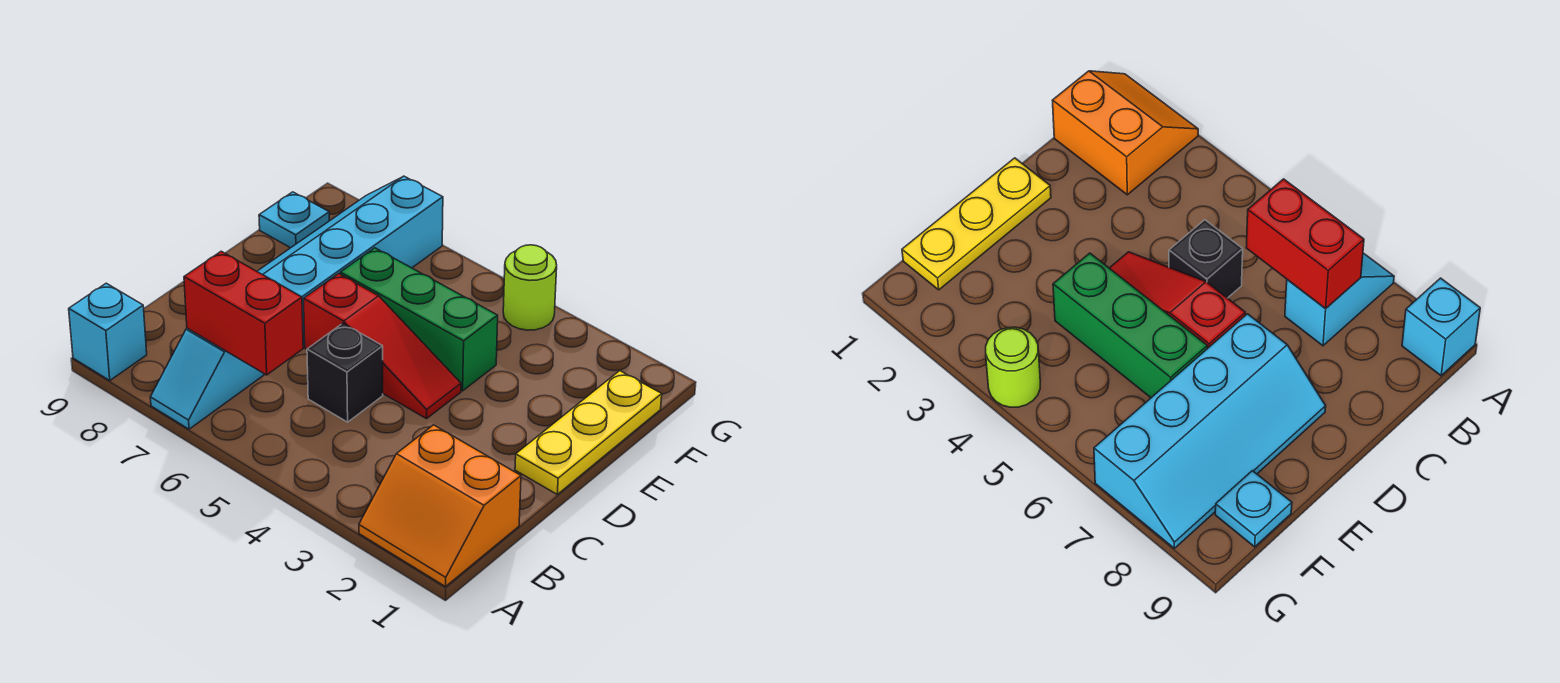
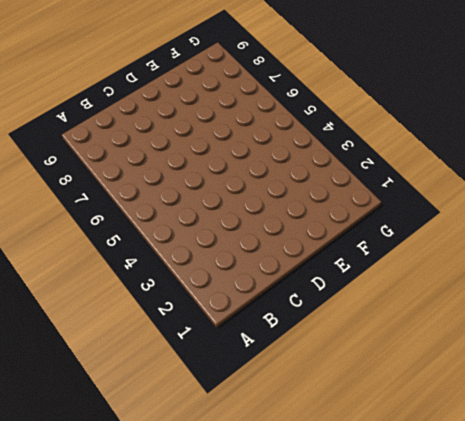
none -> orange 2x2 slope [359,425,521,587]
none -> cyan 1x2 slope [150,328,264,429]

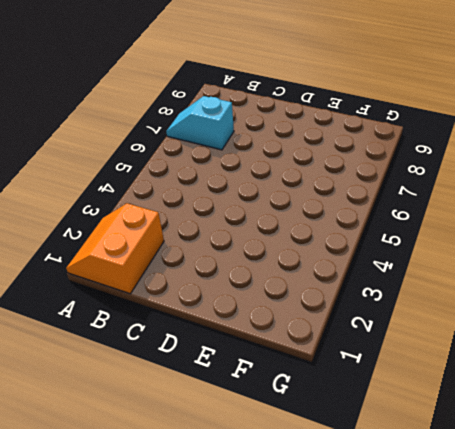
none -> cyan 1x1 brick [69,283,147,380]
none -> black 1x1 brick [307,323,383,422]

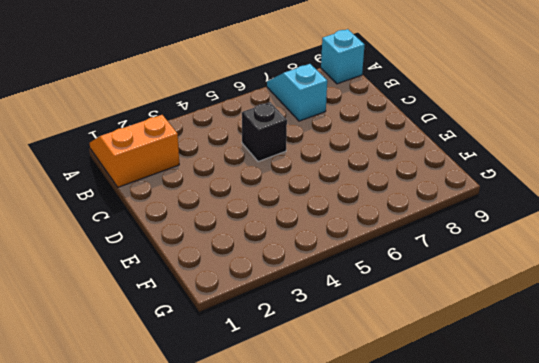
none -> yellow 1x3 plate [515,371,662,494]
none -> red 1x3 slope [304,274,461,419]

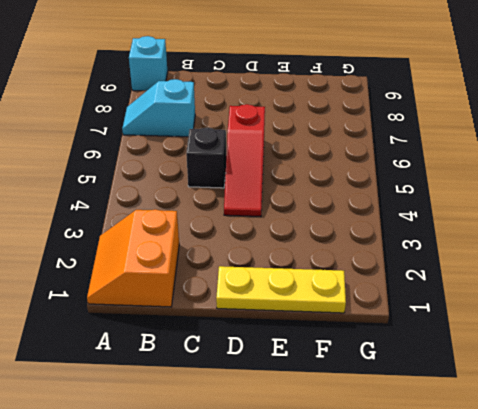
none -> cyan 2x4 slope [257,176,443,347]
none -> green 1x3 brick [340,248,498,391]

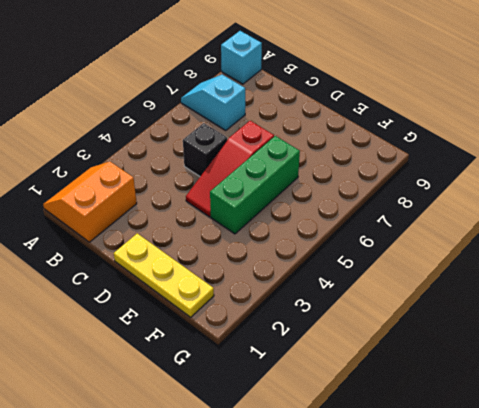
none -> cyan 2x4 slope [257,176,443,347]
none -> cyan 1x1 plate [259,192,329,248]

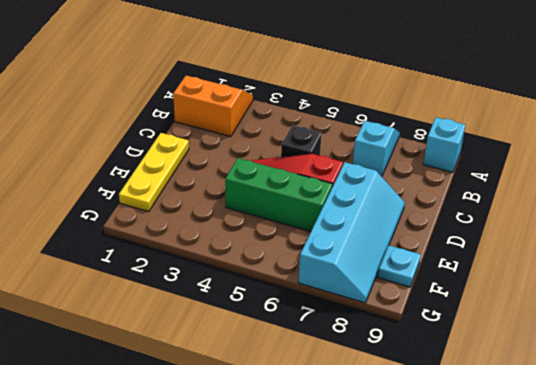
none -> lime 1x1 round brick [503,245,557,330]
none -> red 1x2 brick [184,251,303,375]

